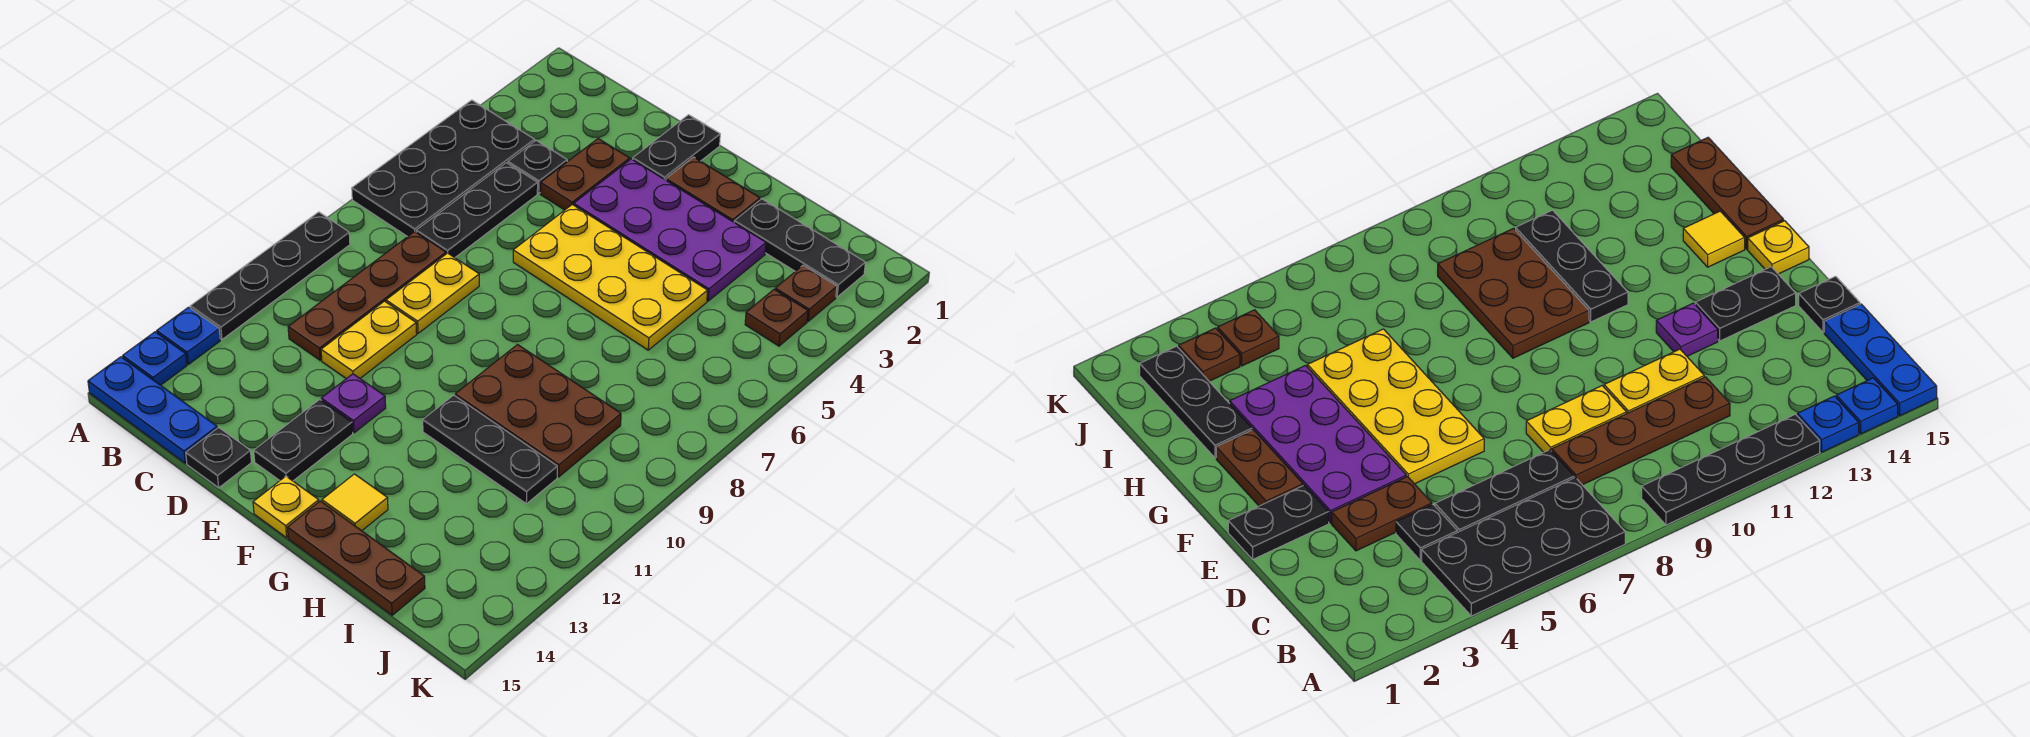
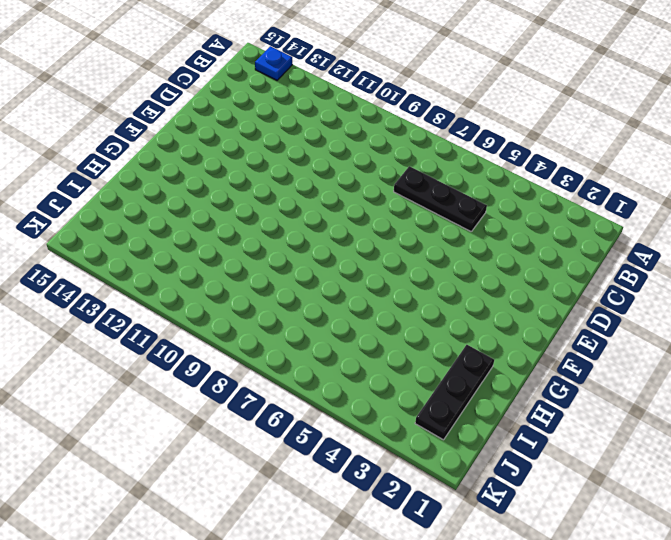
none -> black 2x4 plate [352,100,535,237]
none -> black 1x4 plate [190,212,350,339]
none -> blue 1x1 plate [157,307,220,364]

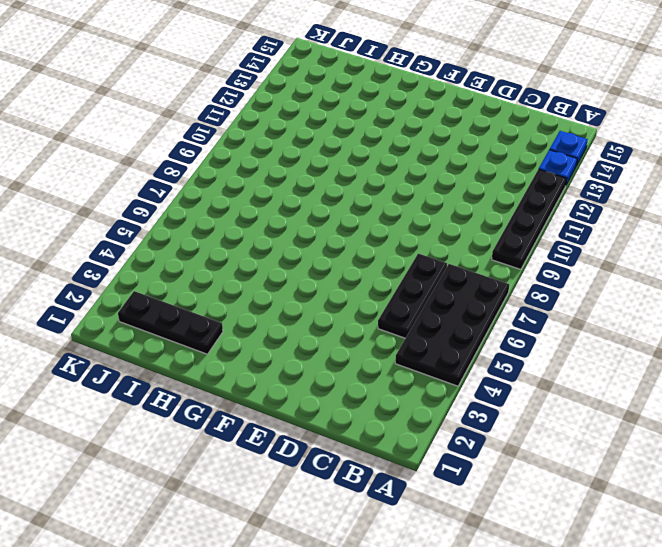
none -> blue 1x3 plate [88,357,217,463]
none -> black 1x1 plate [508,140,567,193]
none -> brown 1x4 plate [288,232,446,360]

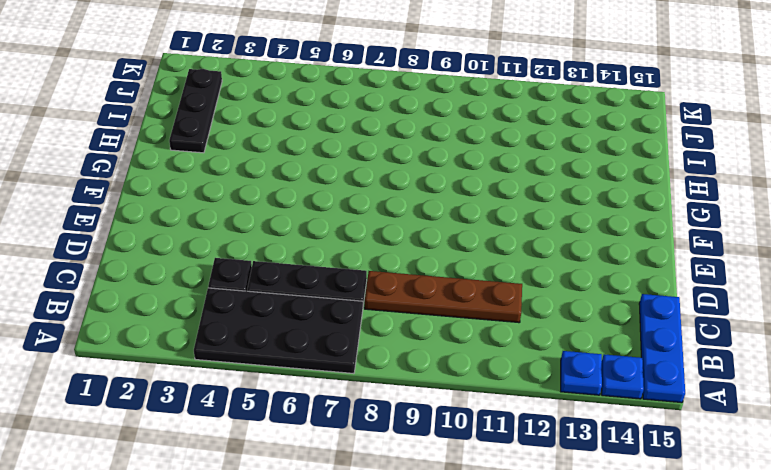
none -> black 1x4 plate [190,212,350,339]
none -> brown 1x2 plate [540,139,630,210]
none -> yellow 1x2 plate [386,253,479,333]

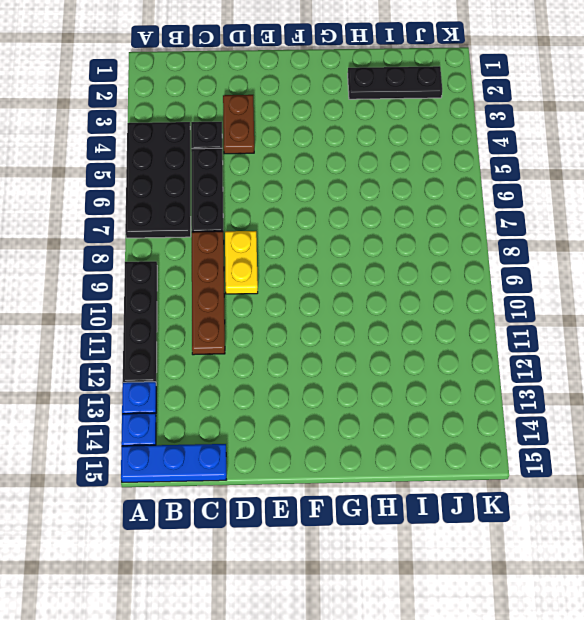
none -> yellow 1x2 plate [321,301,417,379]
none -> black 1x1 plate [186,428,251,488]
none -> black 1x2 plate [633,115,720,180]

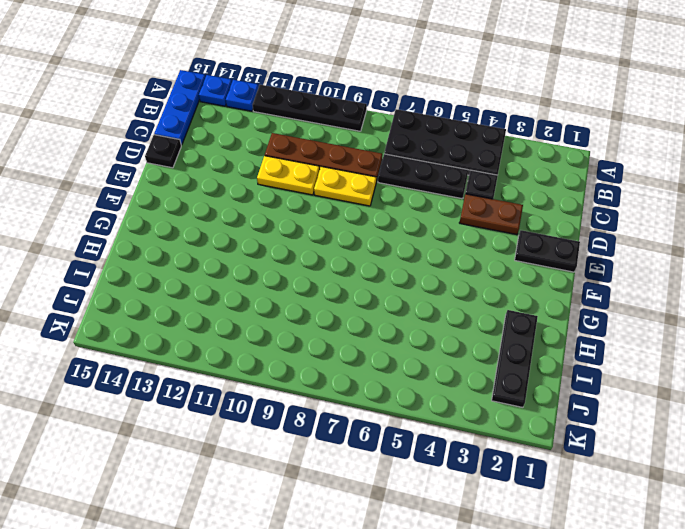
none -> purple 2x4 plate [574,159,766,301]
none -> yellow 2x4 plate [513,204,708,350]
none -> purple 1x1 plate [321,374,386,433]

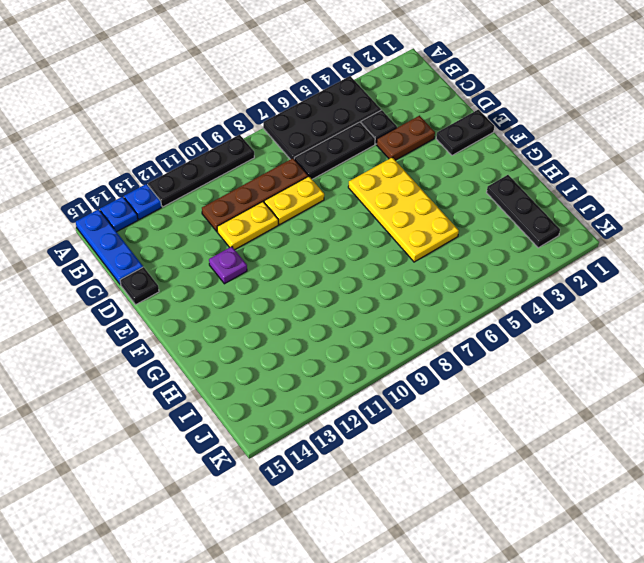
none -> purple 2x4 plate [574,159,766,301]
none -> black 1x2 plate [254,399,353,481]
none -> brown 1x2 plate [666,157,760,222]

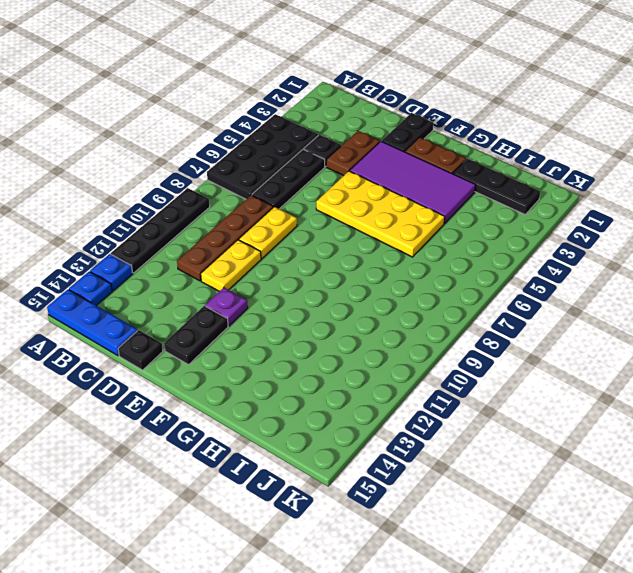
purple 2x4 tile [350,141,475,224] -> purple 2x4 plate [574,159,766,301]
none -> yellow 1x1 plate [253,476,319,538]
none -> brown 2x3 plate [455,345,621,477]
none -> black 1x3 plate [423,395,557,504]

